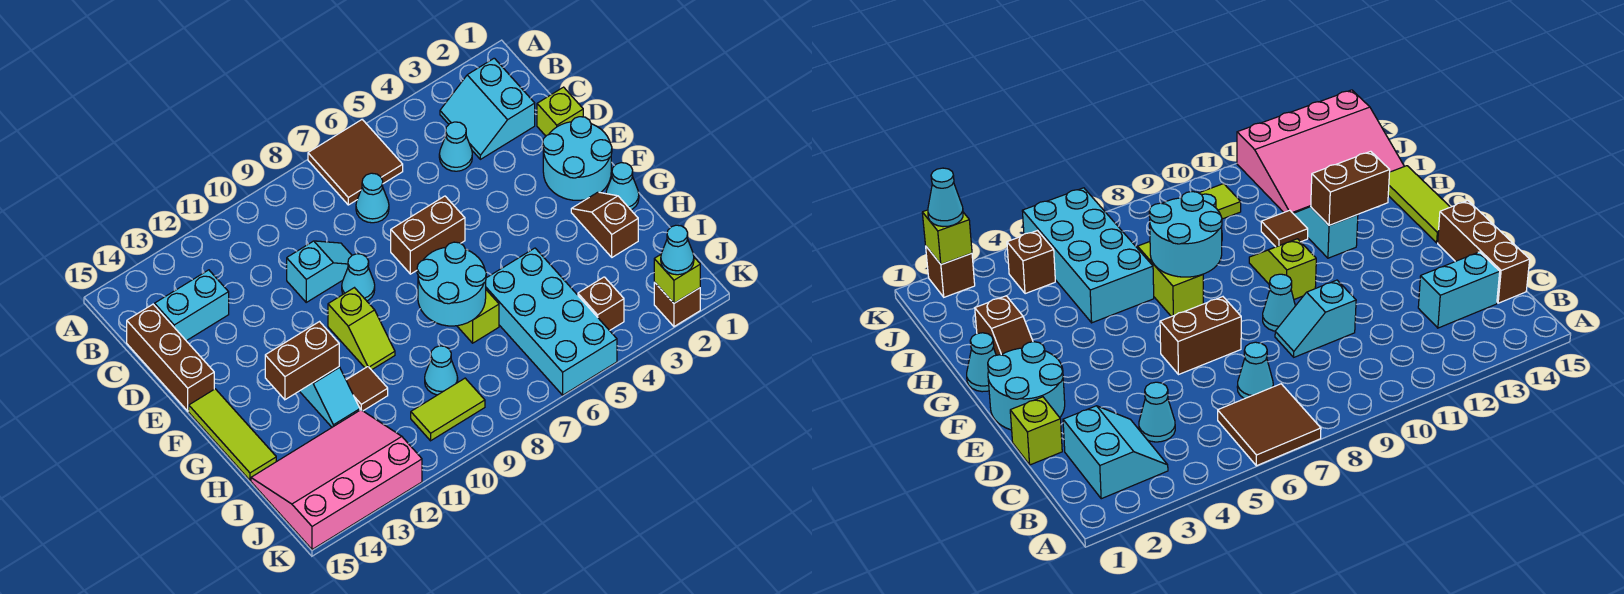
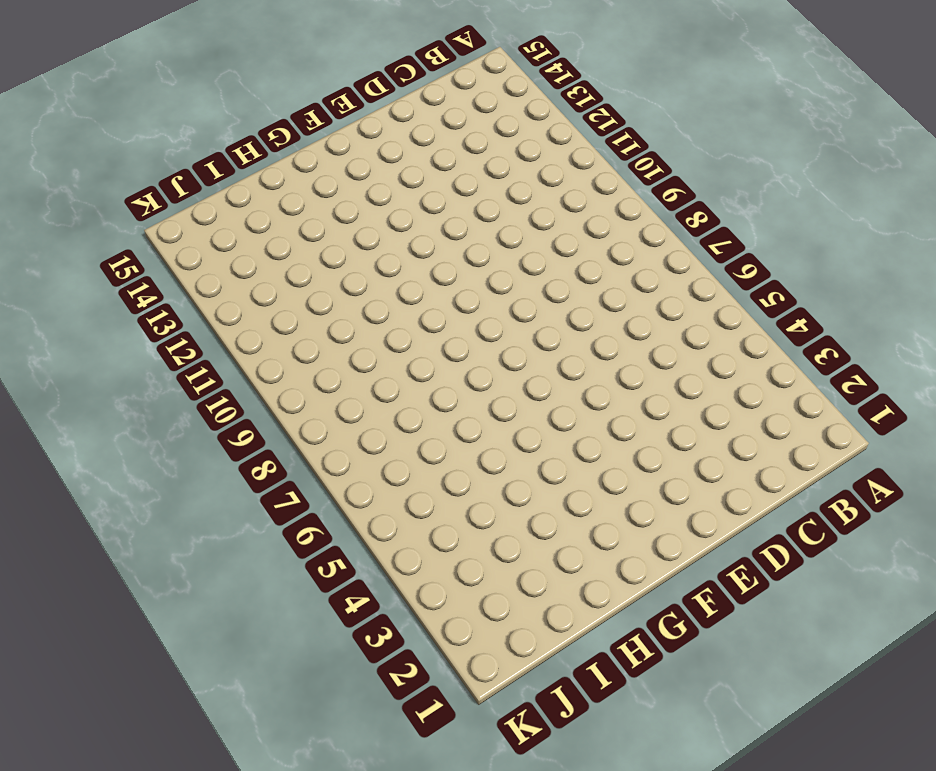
none -> brown 2x2 tile [308,120,403,205]
none -> cyan 2x2 slope [440,58,535,159]
none -> cyan 1x1 cone [439,122,472,171]

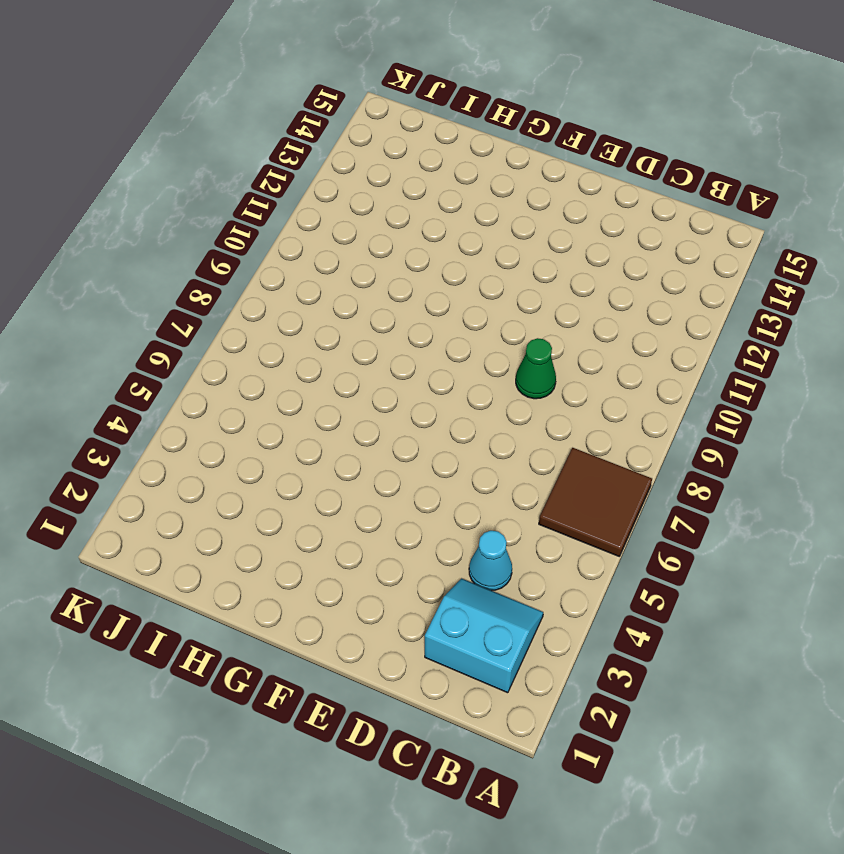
green 1x1 cone [516,338,556,399] -> cyan 1x2 slope [287,241,352,302]
none -> cyan 1x1 cone [356,173,389,223]
none -> cyan 1x2 brick [155,270,229,341]
none -> brown 1x3 brick [127,304,214,411]

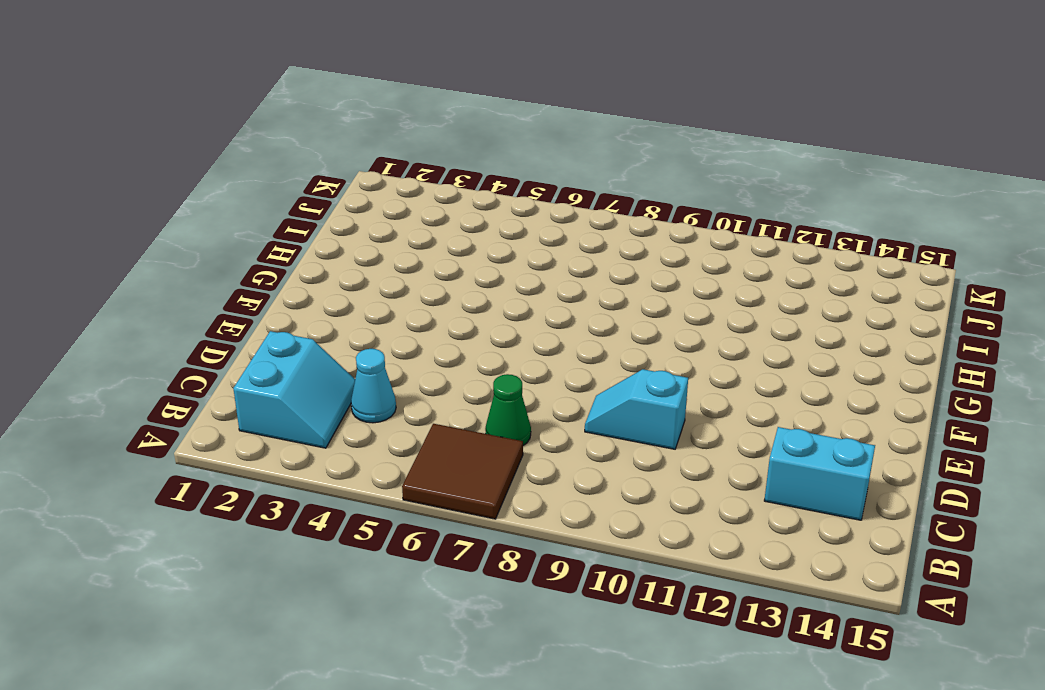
green 1x1 cone [485,374,531,445] -> cyan 1x1 cone [356,173,389,223]
none -> brown 1x3 brick [127,304,214,411]
none -> lime 1x1 brick [537,87,583,136]
none -> cyan 2x2 round brick [543,117,612,200]

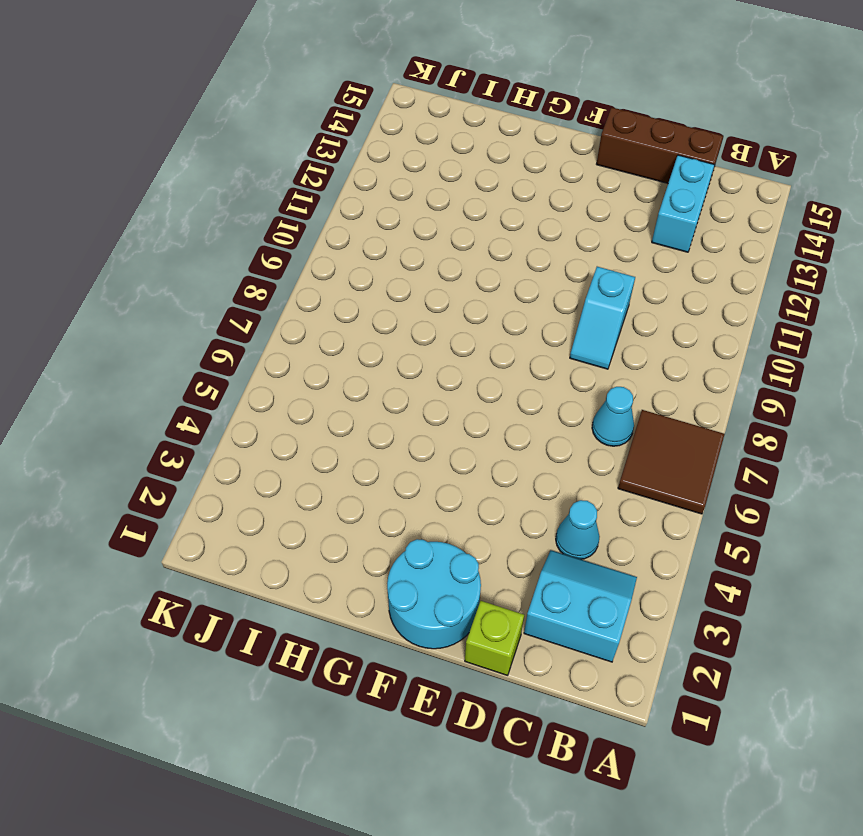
none -> brown 1x2 brick [391,196,465,274]
none -> cyan 1x1 cone [342,254,375,301]
none -> lime 1x2 slope [328,288,395,370]

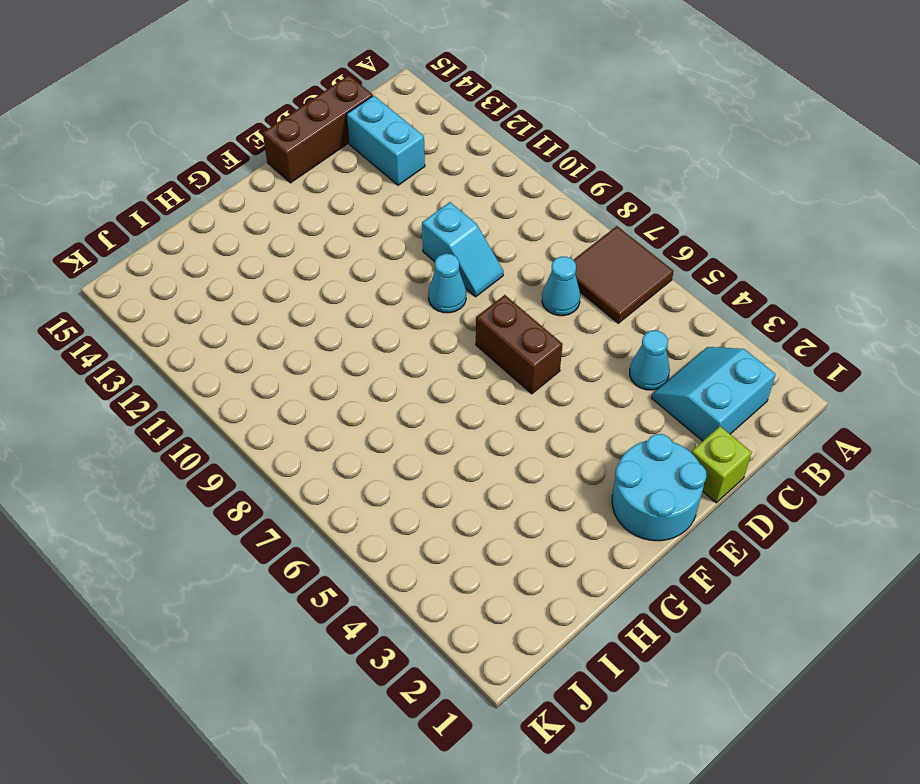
none -> lime 1x2 slope [328,288,395,370]
none -> lime 1x3 tile [189,389,276,480]
none -> cyan 1x1 cone [606,163,639,210]

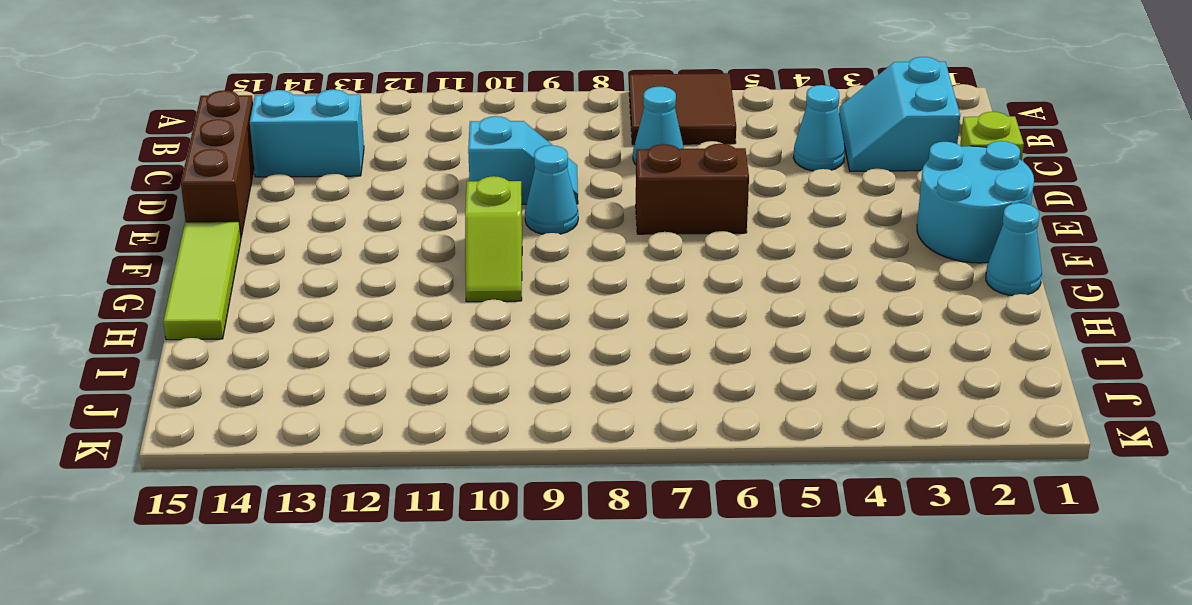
none -> brown 1x2 slope [571,192,638,257]
none -> lime 1x2 brick [457,290,499,343]
none -> cyan 1x2 slope [300,367,360,427]

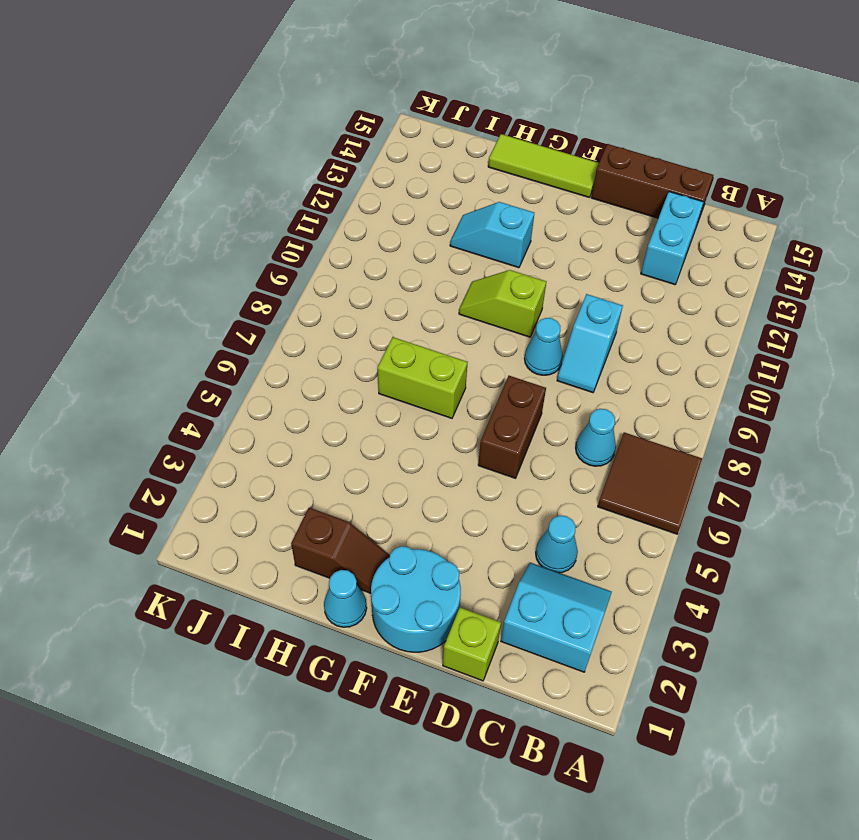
none -> cyan 2x4 brick [486,248,617,395]
none -> brown 1x1 tile [346,367,388,411]
none -> cyan 1x1 cone [425,346,458,395]

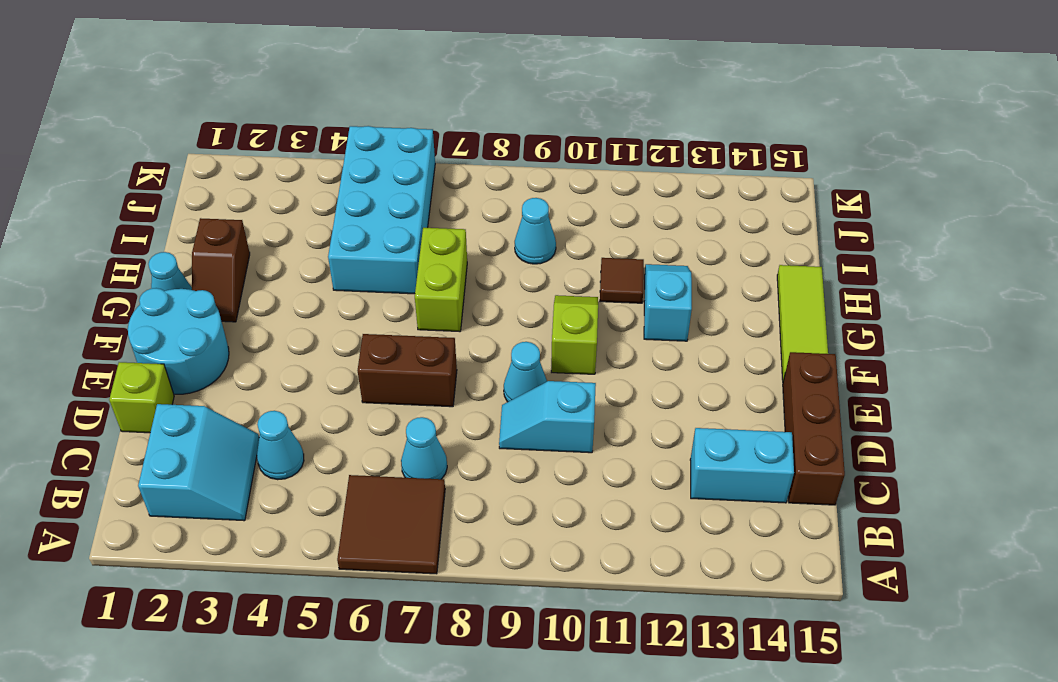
none -> pink 3x4 slope [251,410,422,550]
none -> brown 1x1 brick [578,277,624,331]
none -> lime 1x2 tile [411,378,485,441]

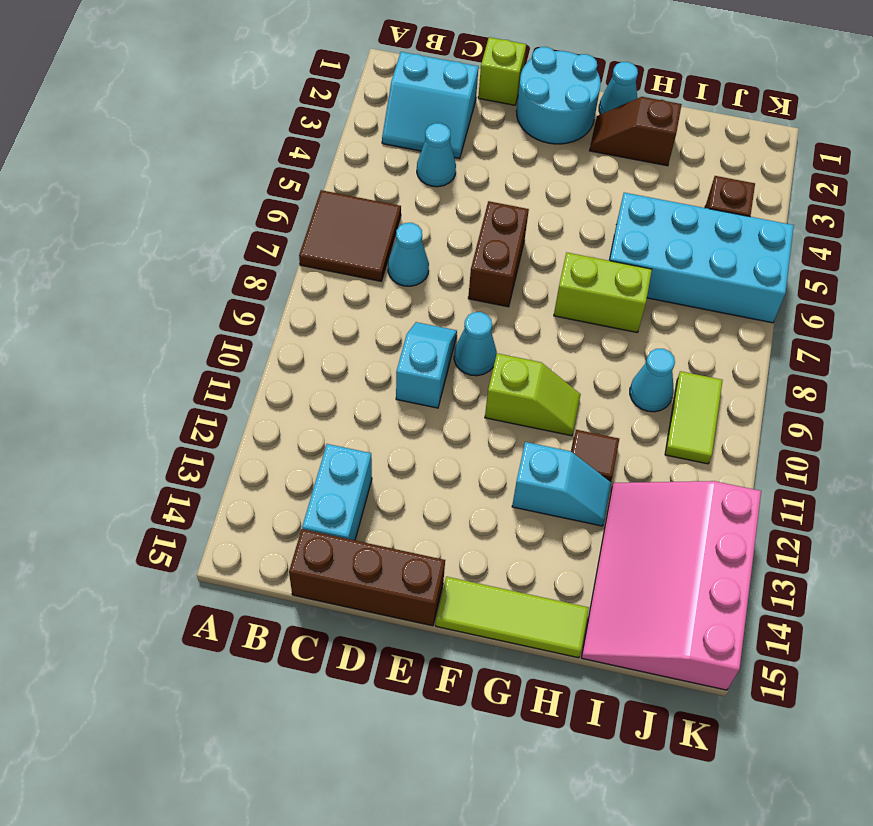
none -> brown 1x1 brick [654,282,700,327]
none -> cyan 2x2 round brick [417,242,486,326]
none -> brown 1x2 brick [265,322,339,400]

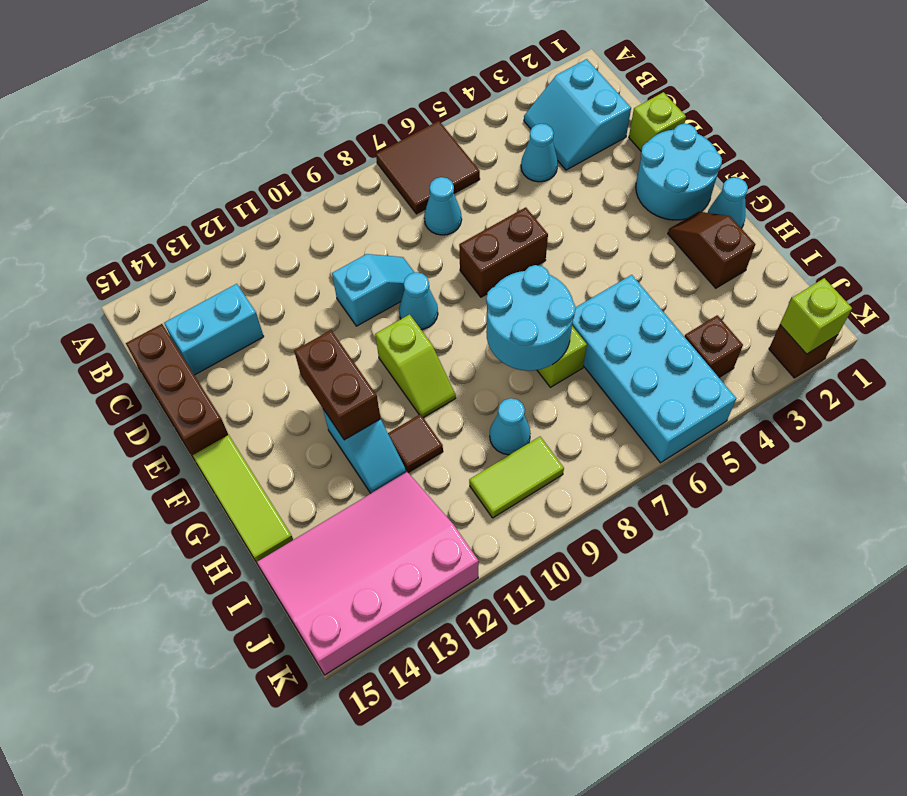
brown 1x2 brick [294,330,381,440] -> brown 1x2 brick turned to [265,322,339,400]
none -> cyan 1x1 cone [661,225,694,275]

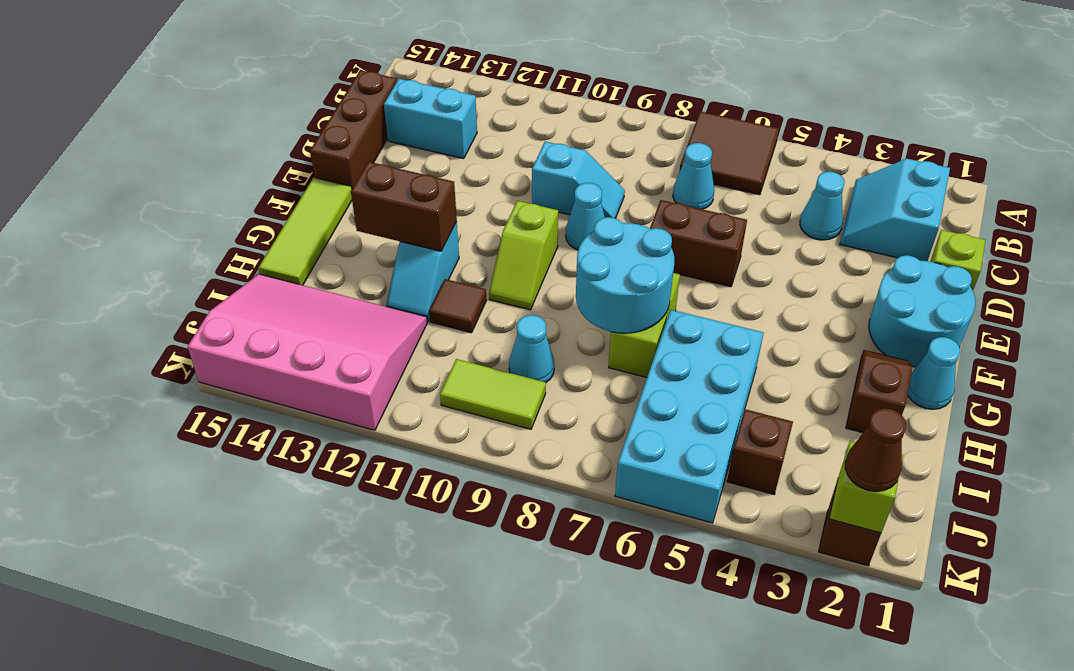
brown 1x1 cone [845,408,906,492] -> cyan 1x1 cone [661,225,694,275]

